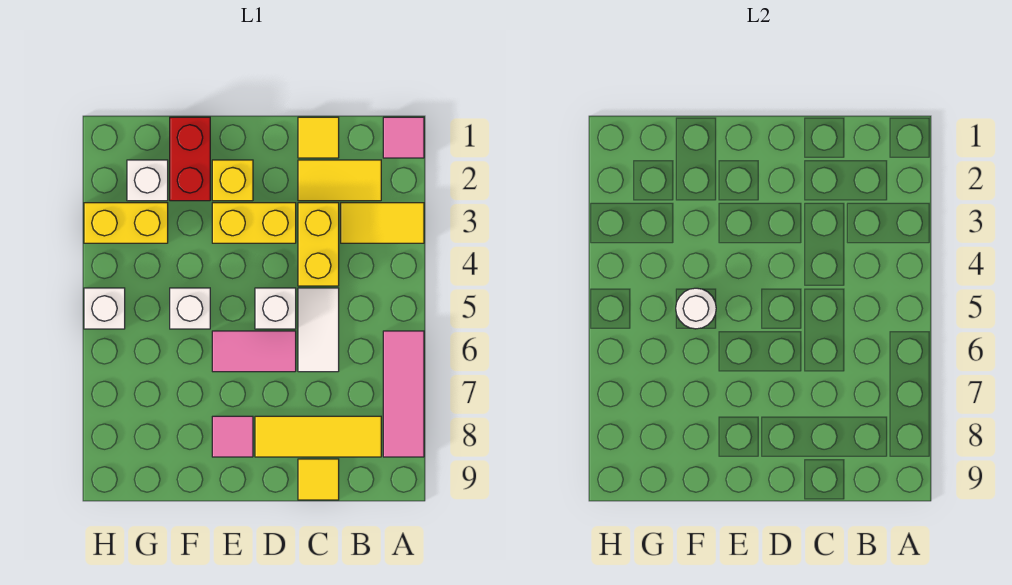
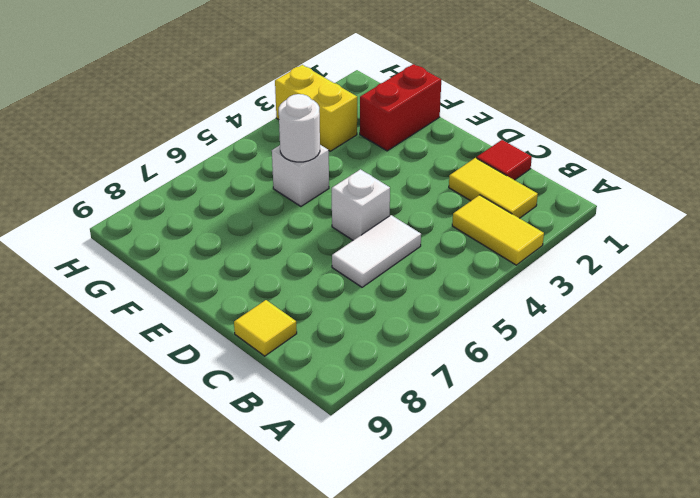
red 1x1 tile [477,140,532,180] -> yellow 1x1 tile [298,117,339,158]
none -> pink 1x1 tile [383,117,424,158]
none -> pink 1x3 tile [383,331,424,457]
none -> yellow 1x3 tile [255,416,381,457]

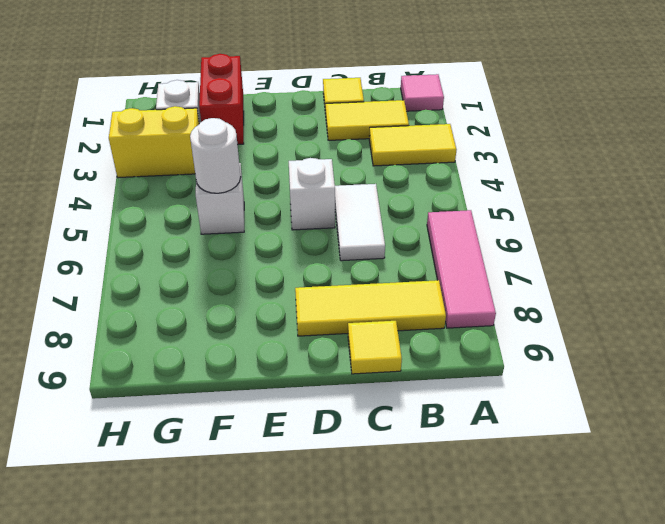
none -> yellow 1x2 brick [298,203,339,286]
none -> yellow 1x2 brick [212,203,296,243]
none -> pink 1x2 tile [212,331,296,372]

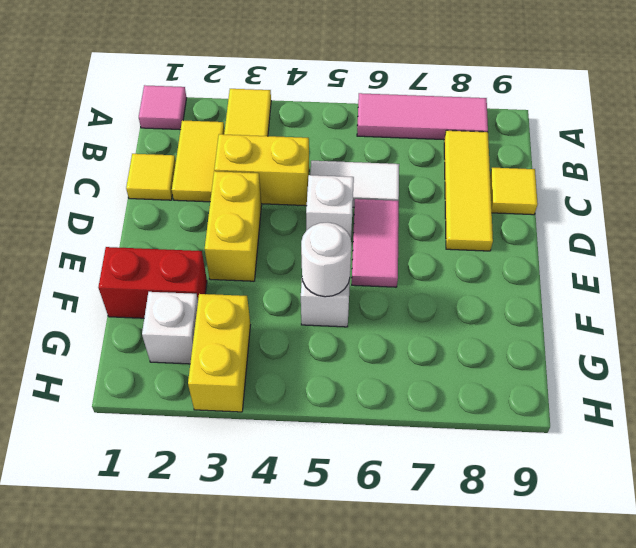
none -> yellow 1x1 brick [212,160,253,201]
none -> pink 1x1 tile [212,416,253,457]
none -> white 1x1 brick [84,288,125,329]

